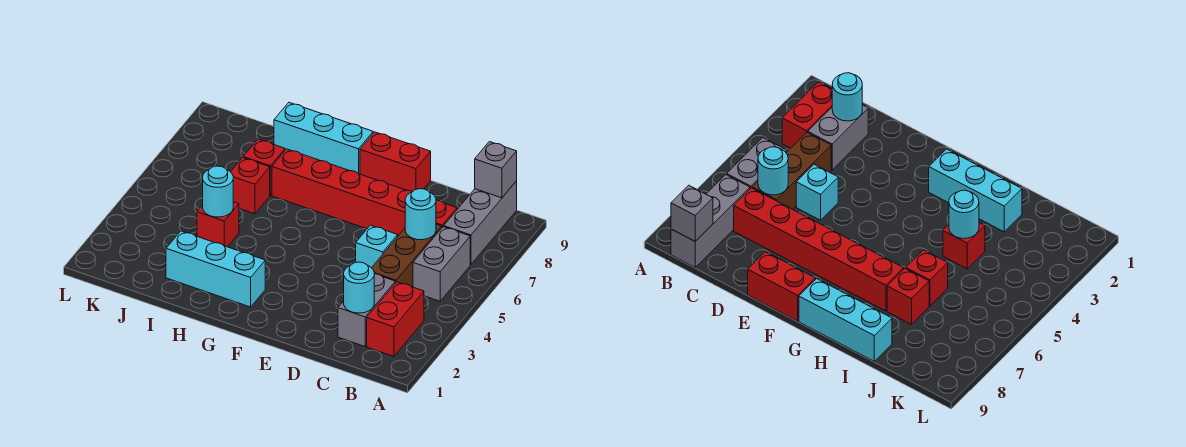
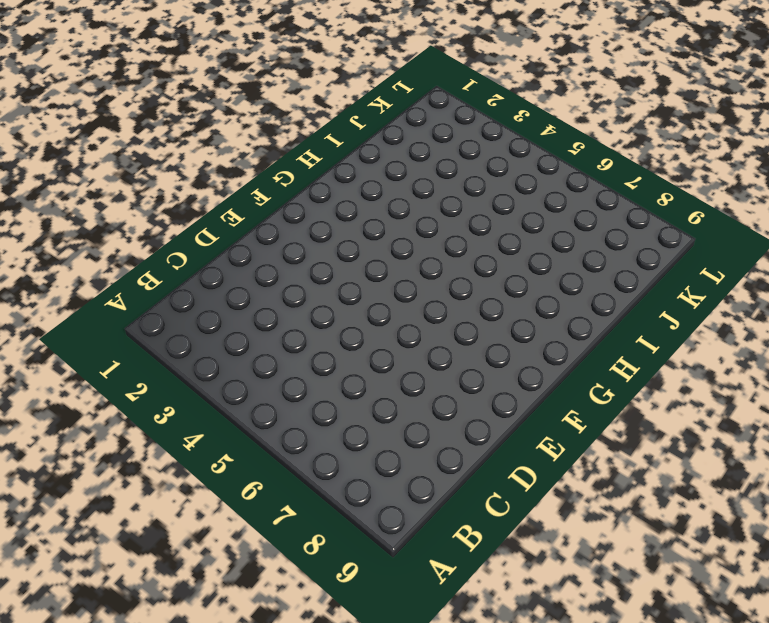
none -> red 1x2 brick [367,282,424,356]
none -> grey 1x2 brick [413,227,470,301]
none -> grey 1x3 brick [444,181,517,265]

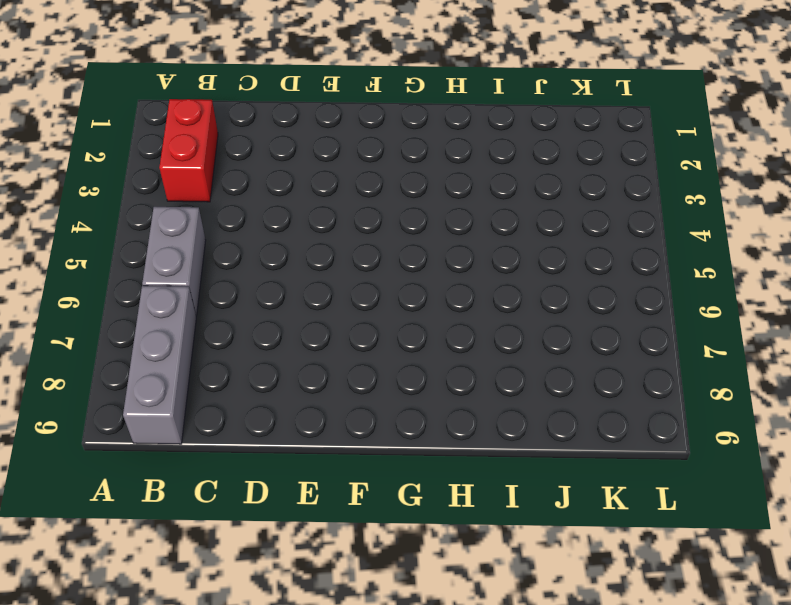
none -> grey 1x2 brick [338,274,395,346]
none -> brown 1x3 brick [372,224,442,287]
none -> red 1x6 brick [272,149,457,236]

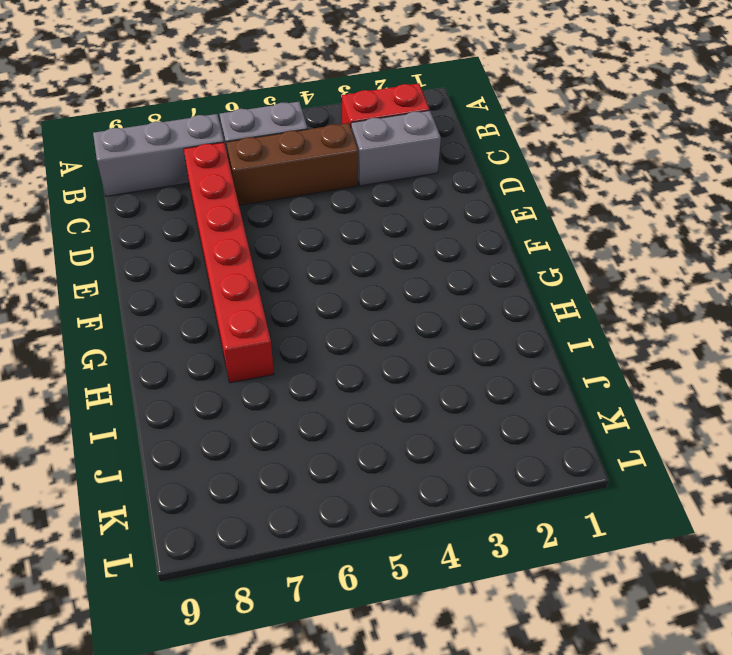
none -> cyan 1x1 brick [356,225,398,268]
none -> red 1x2 brick [360,132,431,191]
none -> cyan 1x3 brick [166,231,265,307]

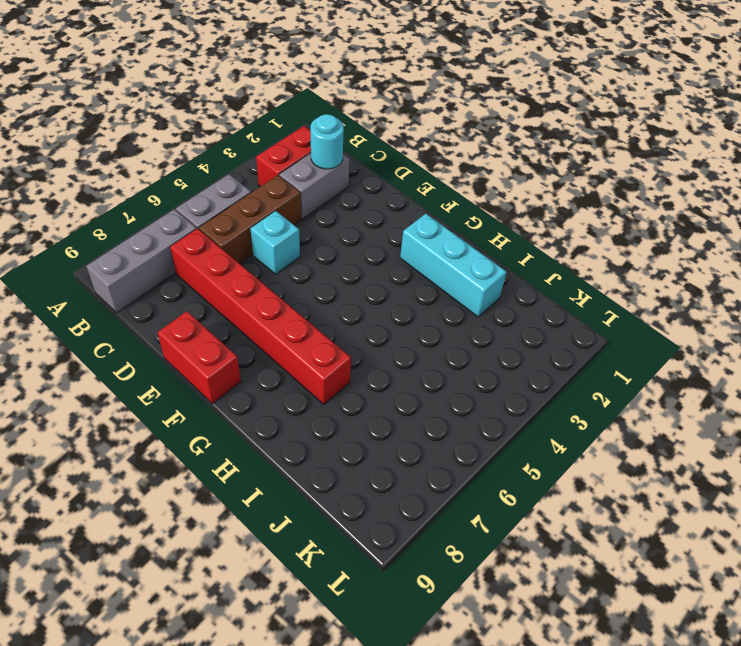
none -> cyan 1x3 brick [274,103,373,174]
none -> red 1x1 brick [197,202,239,247]
none -> red 1x1 brick [231,157,270,214]

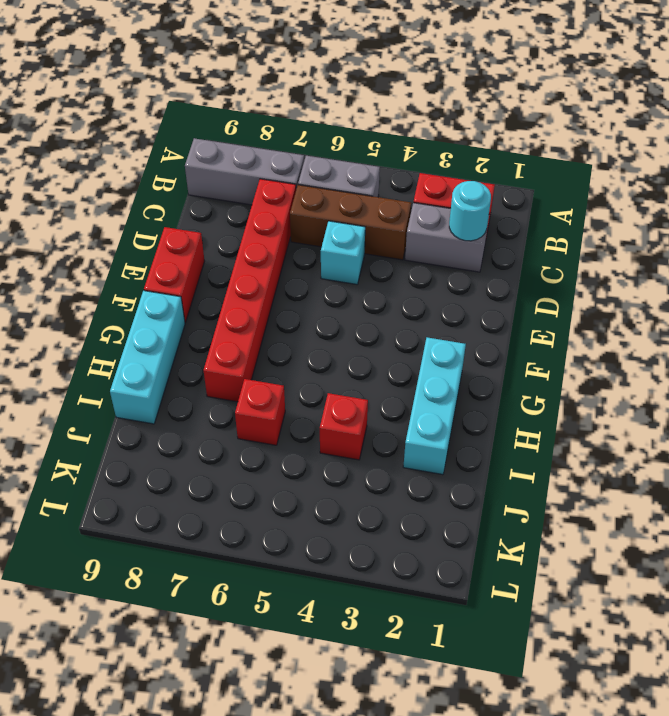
none -> red 1x1 brick [243,139,285,195]
none -> grey 1x1 brick [475,142,517,198]
none -> cyan 1x1 round brick [405,189,436,240]

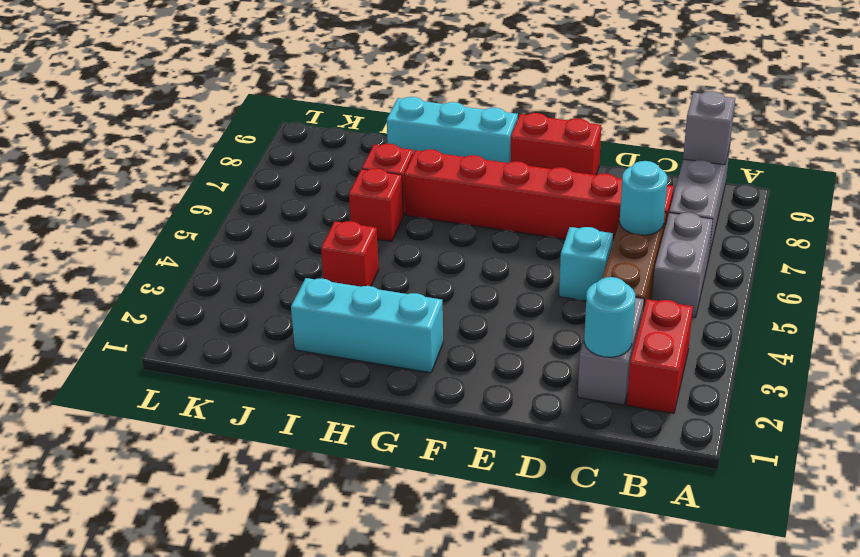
none -> cyan 1x1 round brick [203,166,233,217]

